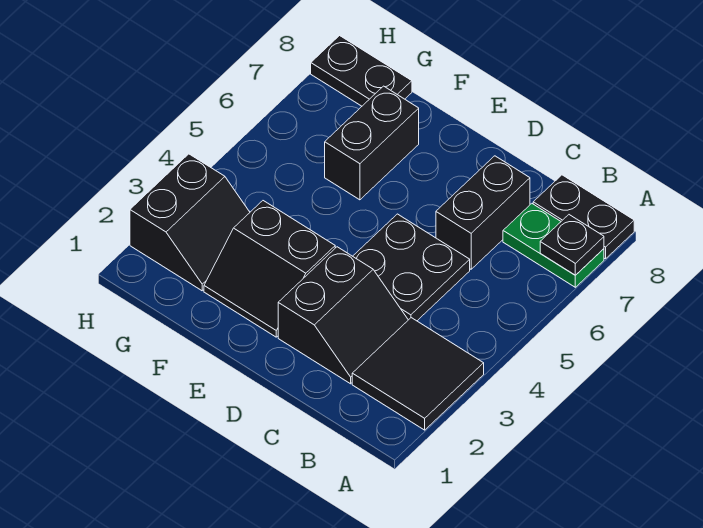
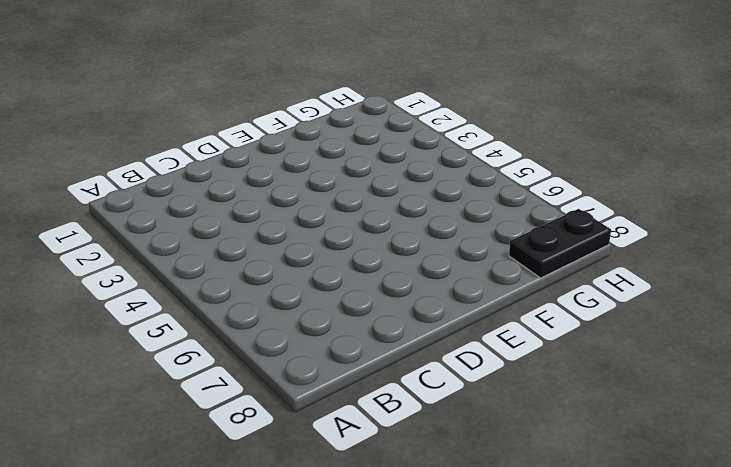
none -> black 2x2 tile [352,318,484,430]
none -> green 1x2 plate [503,204,604,287]

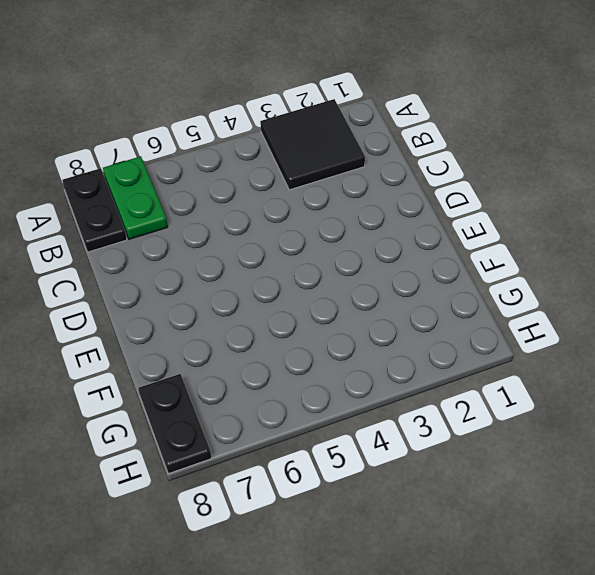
none -> black 2x2 slope [278,247,408,384]
none -> black 2x2 plate [353,214,470,321]

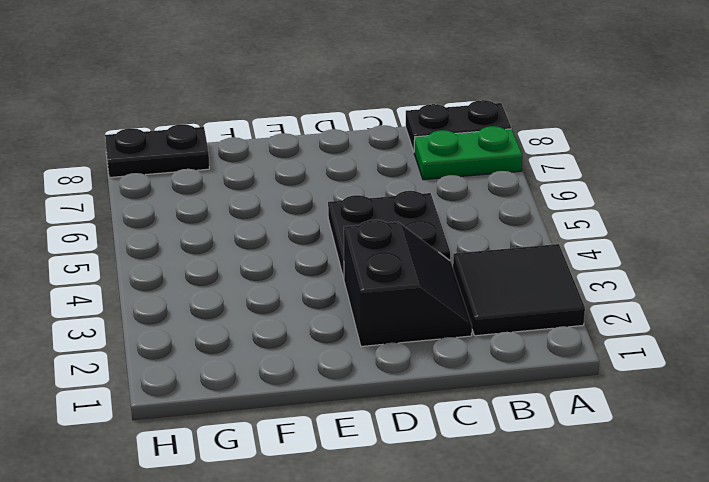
none -> black 1x2 brick [436,156,530,269]
none -> black 2x2 slope [204,201,335,337]

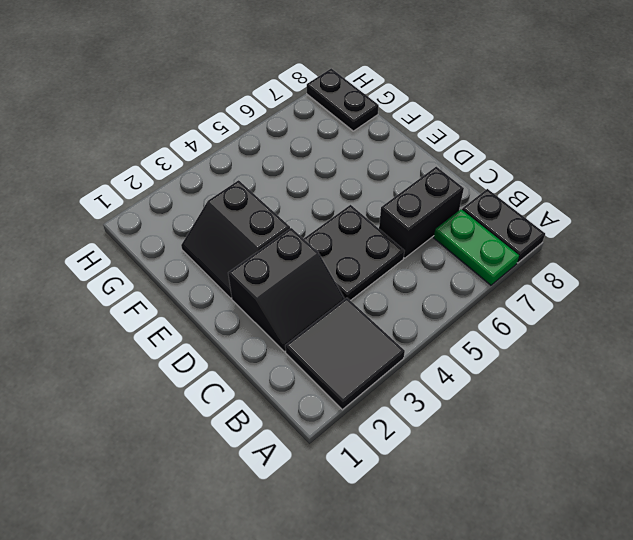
none -> black 1x2 brick [325,86,419,200]
none -> black 2x2 slope [130,154,250,291]

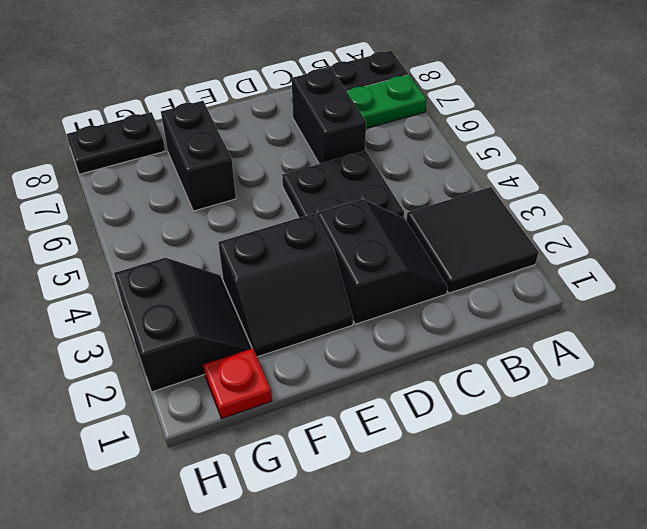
red 1x1 plate [203,348,272,419] -> none
none -> black 1x1 plate [540,215,604,275]

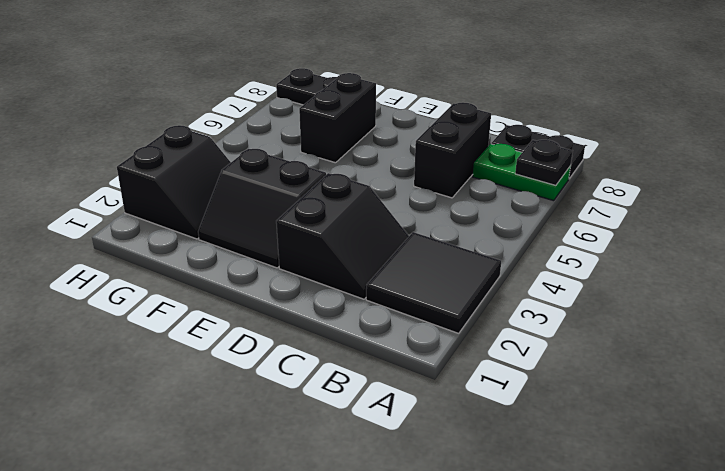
none -> black 2x2 plate [353,214,470,321]

